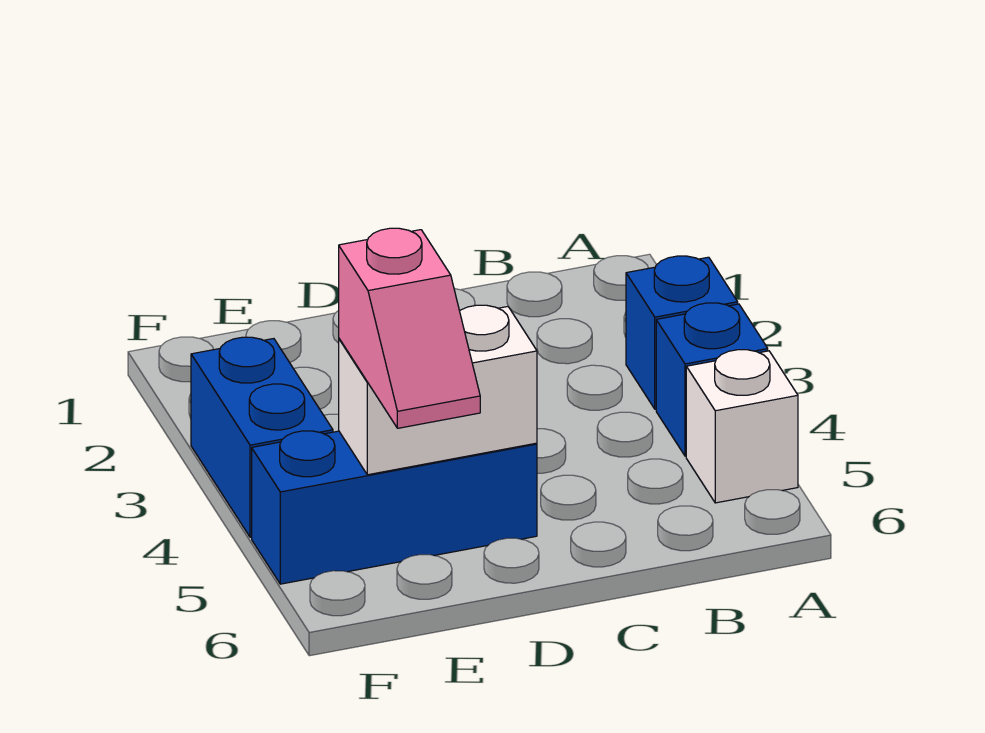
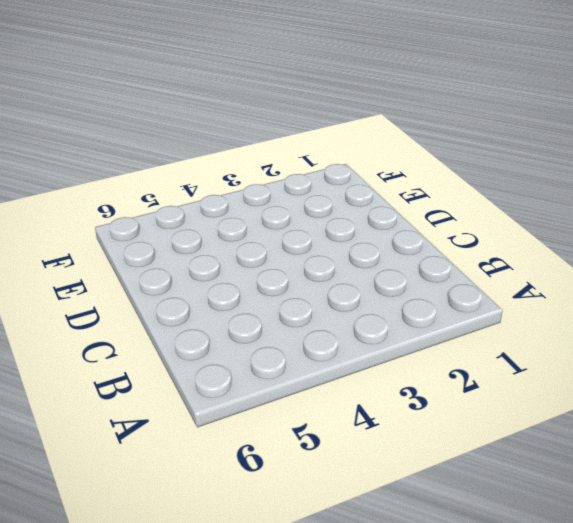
none -> blue 1x1 brick [626,256,738,409]
none -> blue 1x1 brick [656,303,768,456]

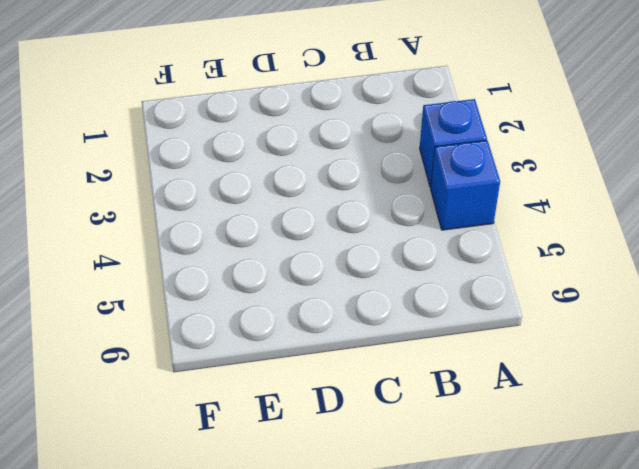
none -> white 1x1 brick [686,350,798,503]
none -> blue 1x3 brick [252,431,537,584]

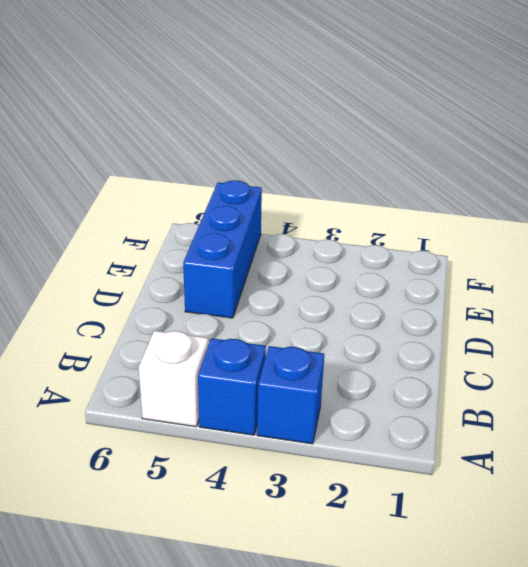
none -> blue 1x2 brick [191,337,333,537]
none -> white 1x2 brick [339,305,537,475]

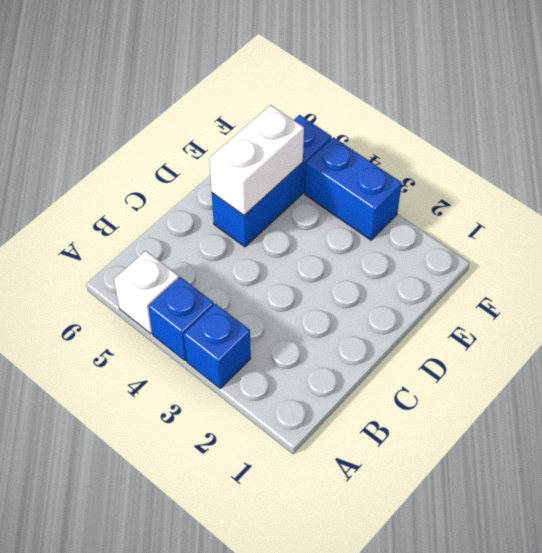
none -> pink 1x2 slope [339,228,480,428]

